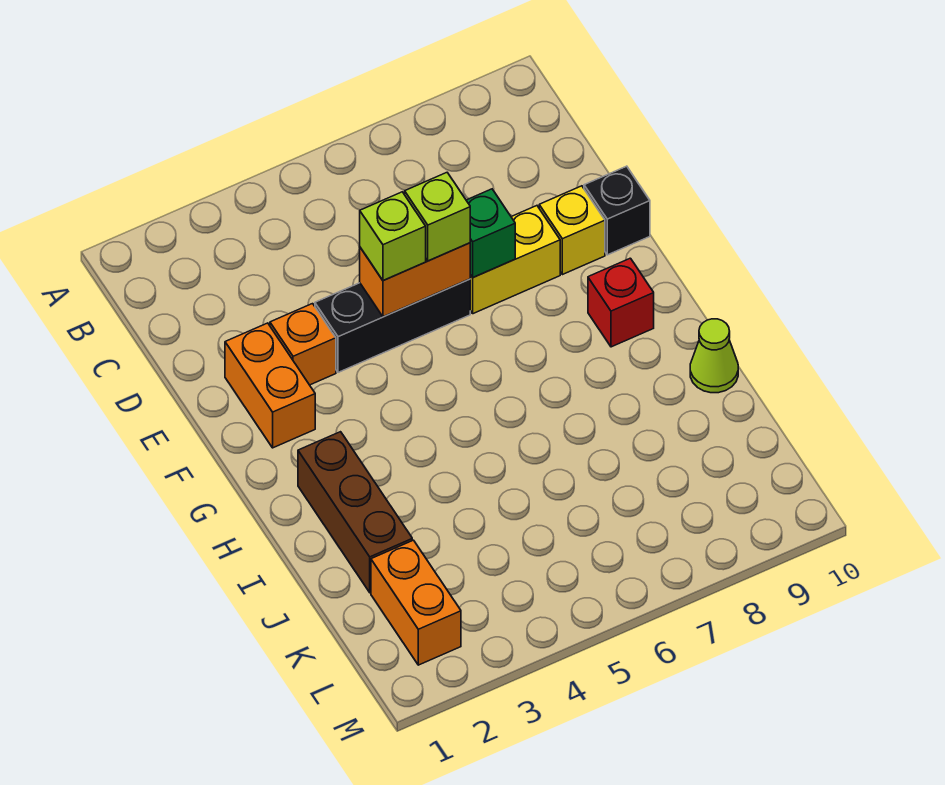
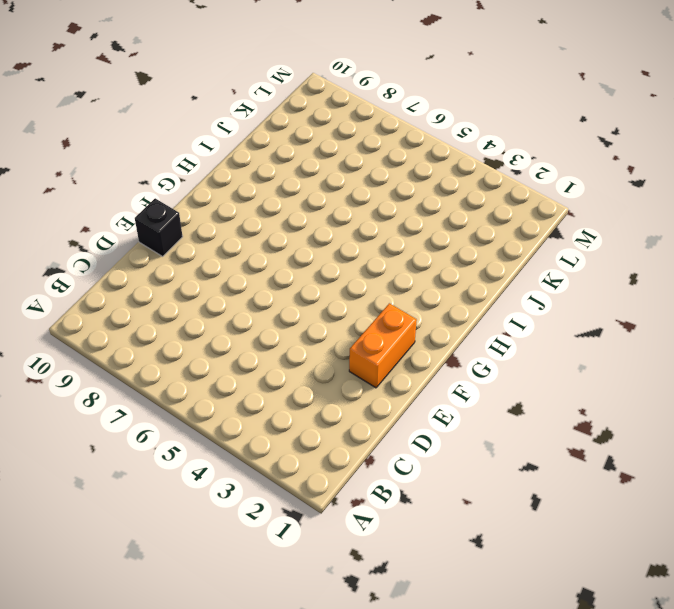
none -> orange 1x1 brick [270,304,336,385]
none -> black 1x3 brick [315,279,470,372]
none -> yellow 1x2 brick [470,206,560,314]

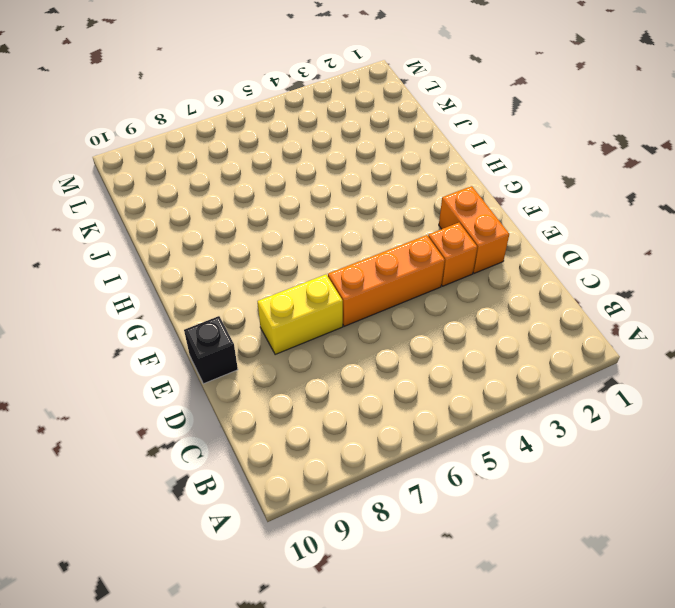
orange 1x3 brick [328,235,445,326] -> black 1x3 brick [315,279,470,372]
none -> yellow 1x1 brick [539,186,605,275]
none -> red 1x1 brick [588,258,654,347]
none -> brown 1x3 brick [298,432,412,593]

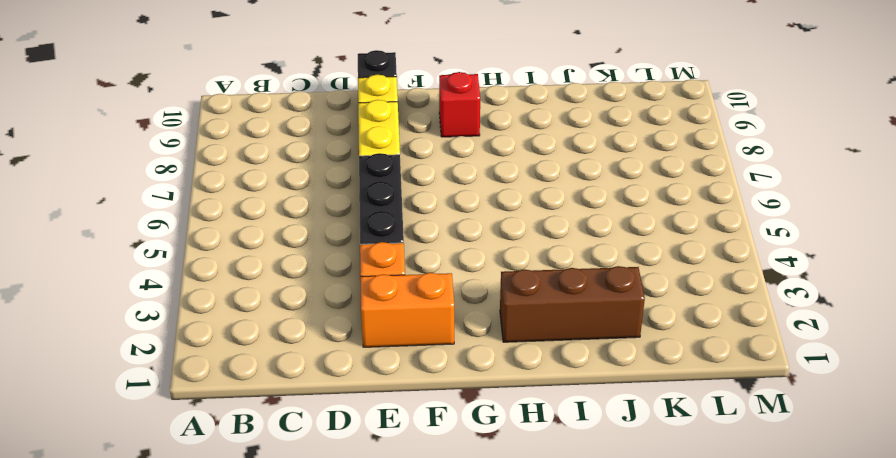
none -> lime 1x1 cone [690,319,738,393]
none -> orange 1x2 brick [371,540,461,665]
none -> orange 1x2 brick [360,243,470,317]

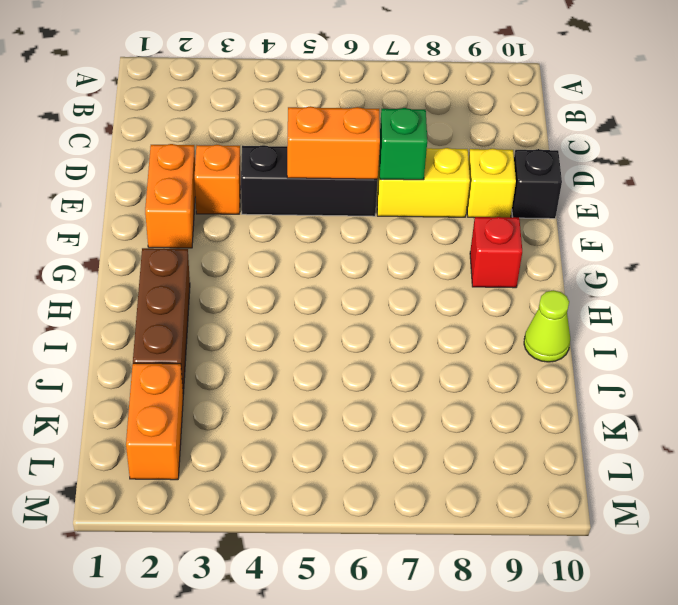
none -> lime 1x1 brick [360,192,426,281]
none -> lime 1x1 brick [405,173,470,261]

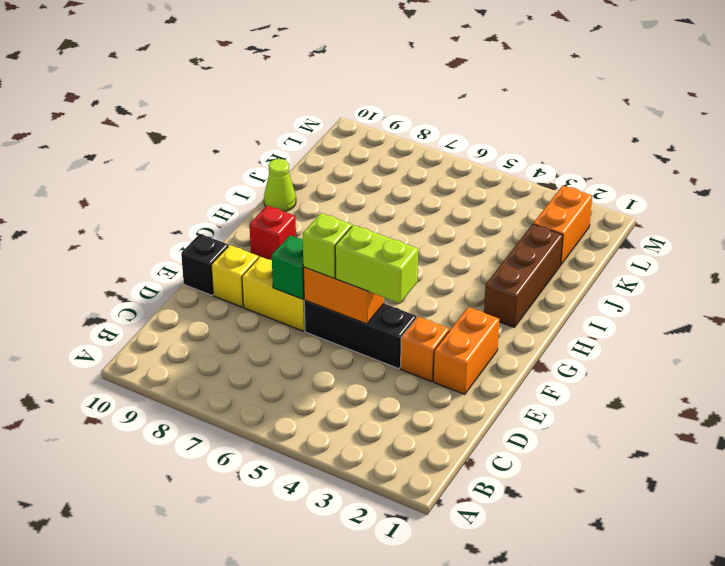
lime 1x2 brick [335,225,418,303] -> lime 1x1 brick [360,192,426,281]

